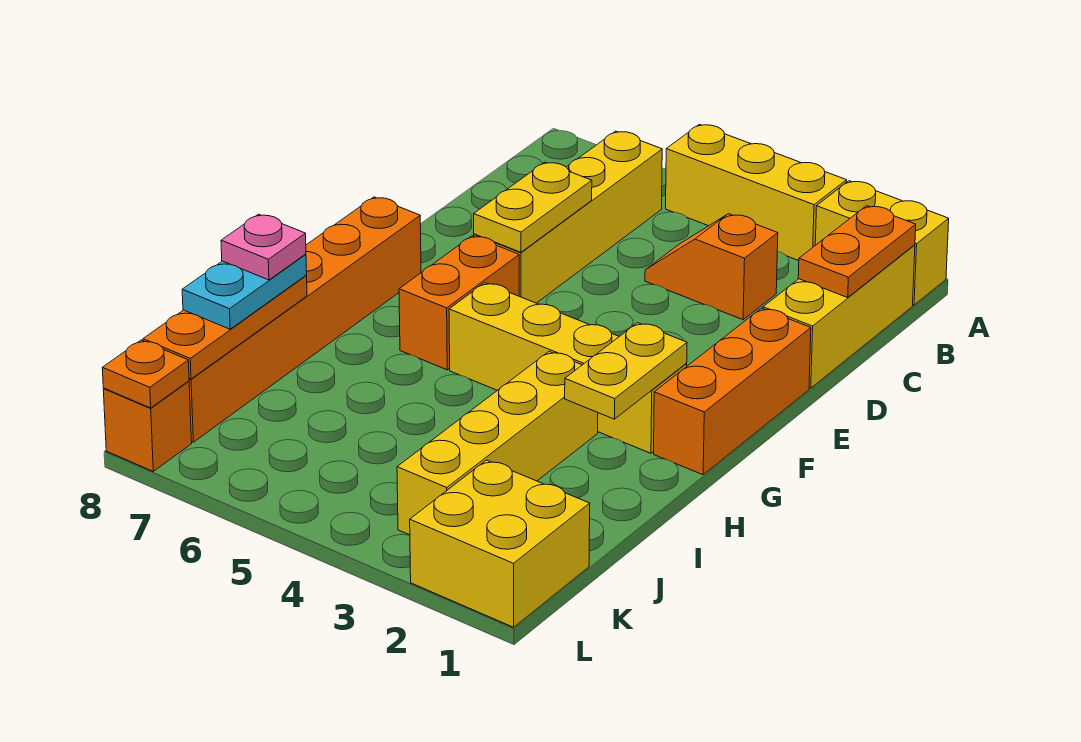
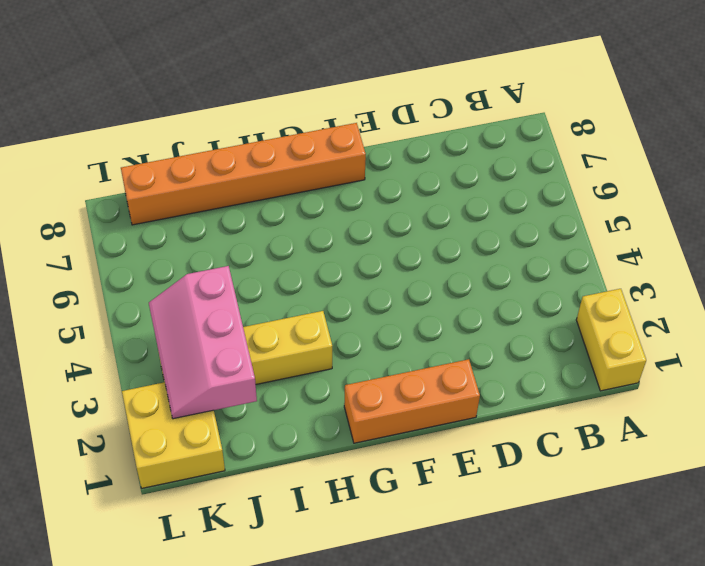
pink 2x3 slope [149,266,257,419] -> none
none -> yellow 1x3 brick [666,124,847,261]
none -> yellow 1x3 brick [763,245,915,388]
none -> yellow 1x4 brick [474,131,662,303]

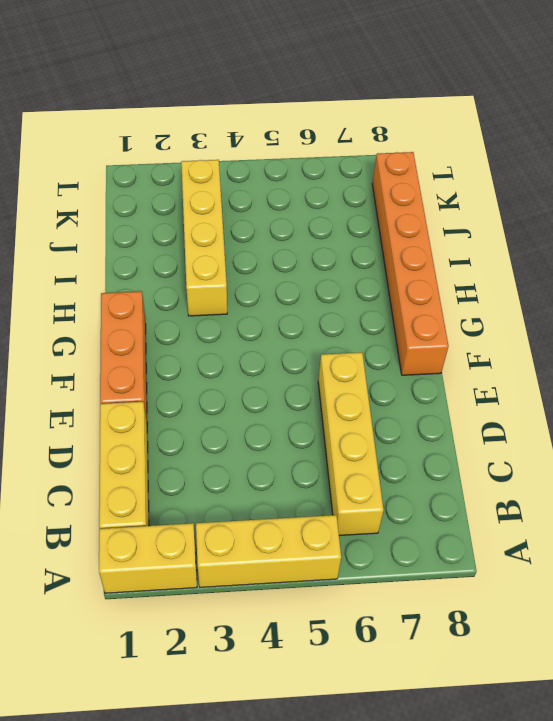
none -> orange 1x2 slope [645,214,778,320]
none -> orange 1x2 brick [399,236,519,370]
none -> yellow 1x4 brick [449,283,687,453]

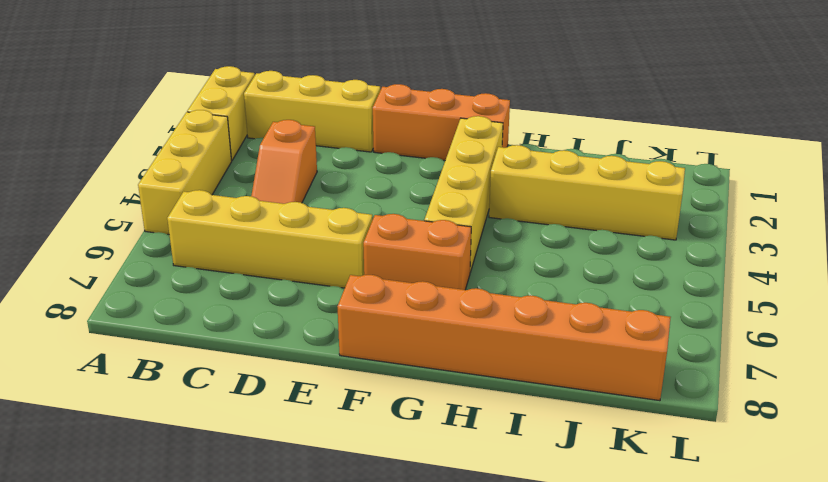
none -> yellow 2x2 brick [410,460,590,627]
none -> orange 1x1 brick [103,381,192,471]
none -> orange 1x2 plate [798,206,916,297]

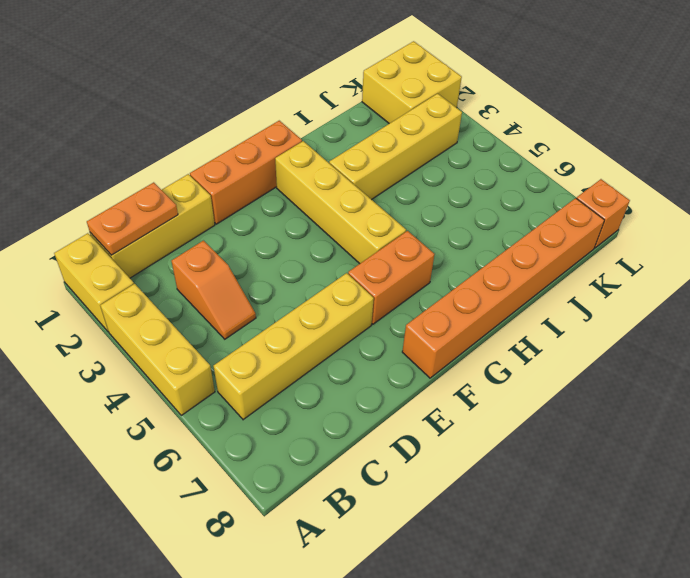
none -> yellow 1x2 plate [474,162,592,252]
none -> yellow 1x2 plate [565,323,687,419]
none -> orange 1x3 plate [143,276,307,379]

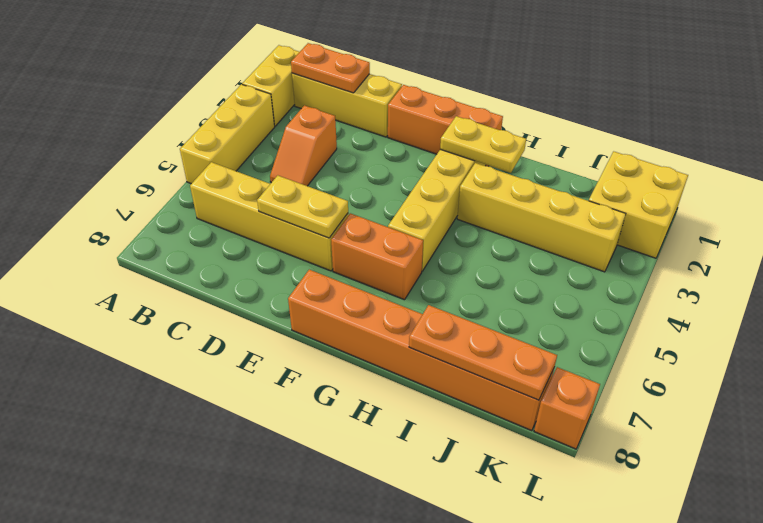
none -> orange 1x1 plate [102,340,189,408]
none -> cyan 1x2 plate [182,254,307,329]
none -> pink 1x1 plate [221,214,306,280]

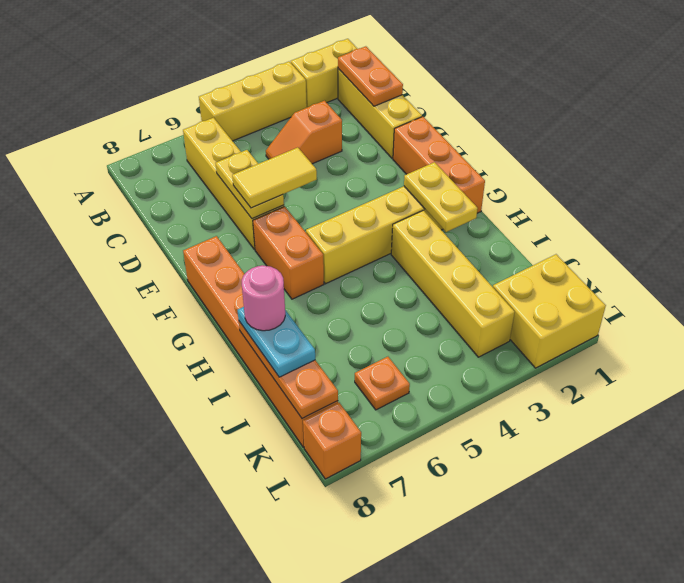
yellow 1x2 tile [232,147,317,208] -> none
pink 1x1 round brick [242,265,285,331] -> pink 1x1 plate [221,214,306,280]
orange 1x1 plate [355,357,410,410] -> orange 1x1 plate moved to [102,340,189,408]

